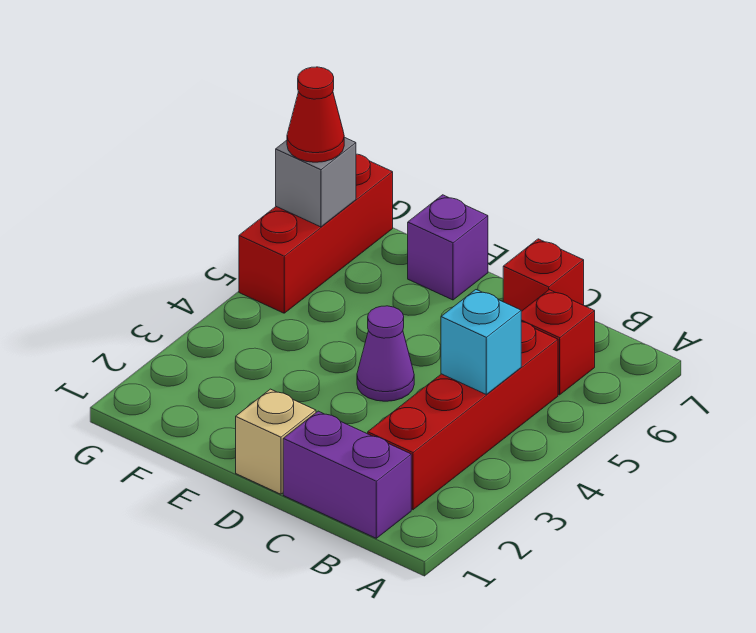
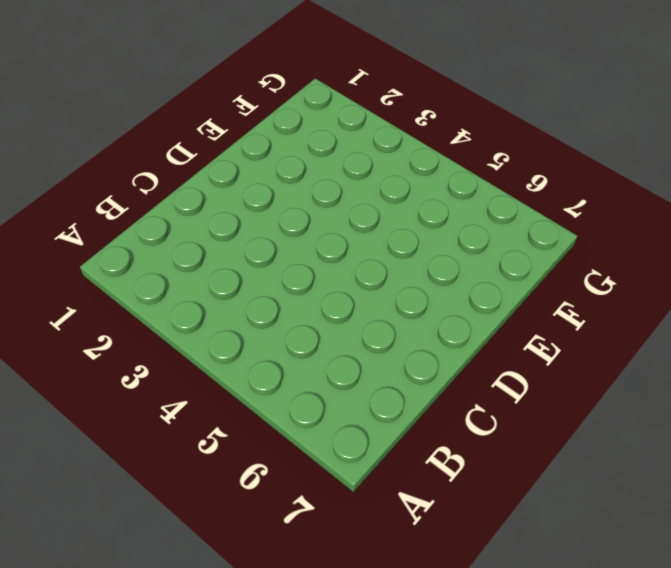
none -> purple 1x2 brick [283,411,411,538]
none -> red 1x4 brick [368,322,558,510]

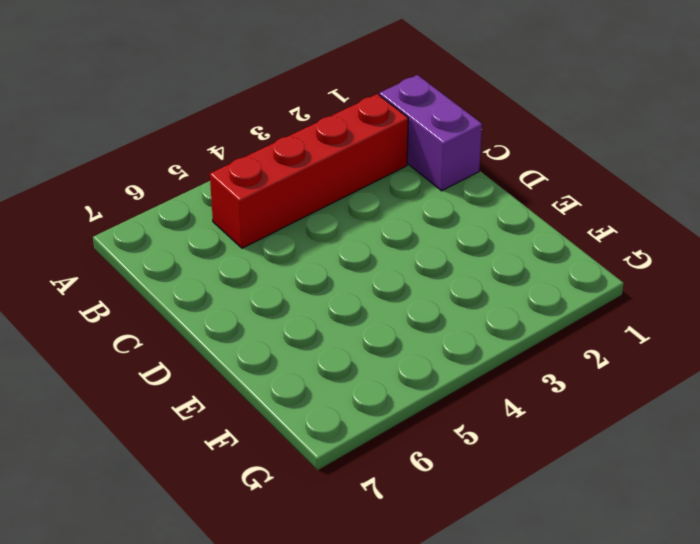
none -> red 1x1 brick [521,290,595,395]
none -> red 1x1 brick [503,239,584,311]

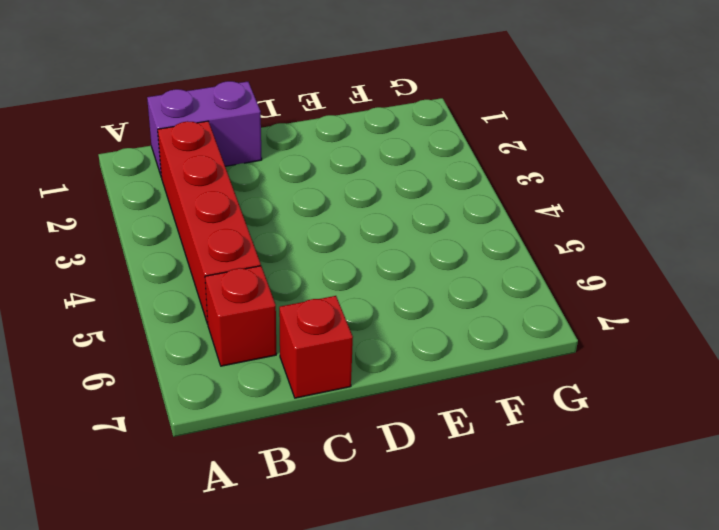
none -> tan 1x1 brick [236,389,316,494]
none -> purple 1x1 cone [357,306,414,401]

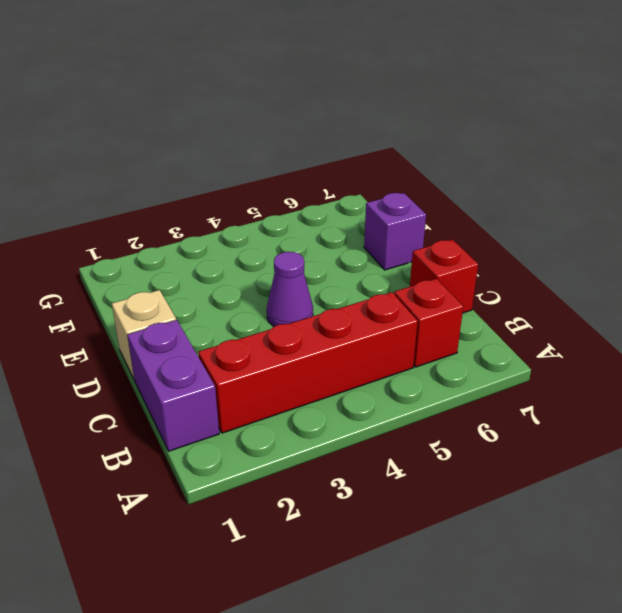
none -> red 1x3 brick [239,154,393,313]
none -> cyan 1x1 brick [441,290,521,394]

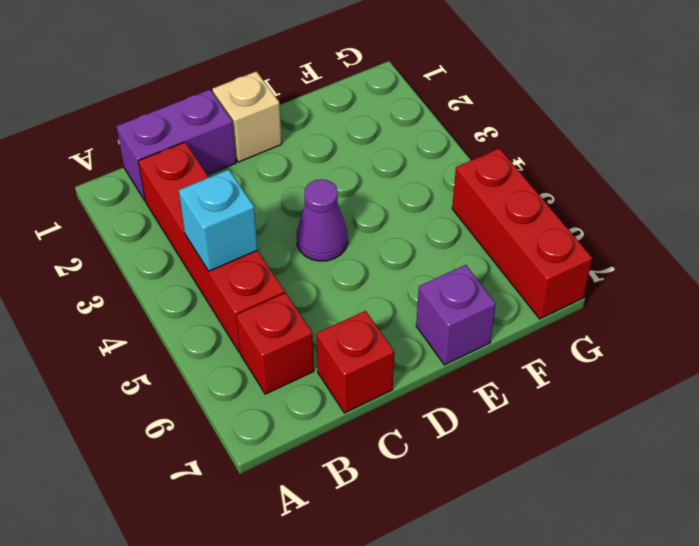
none -> grey 1x1 brick [276,137,356,227]
none -> red 1x1 cone [287,67,344,162]

